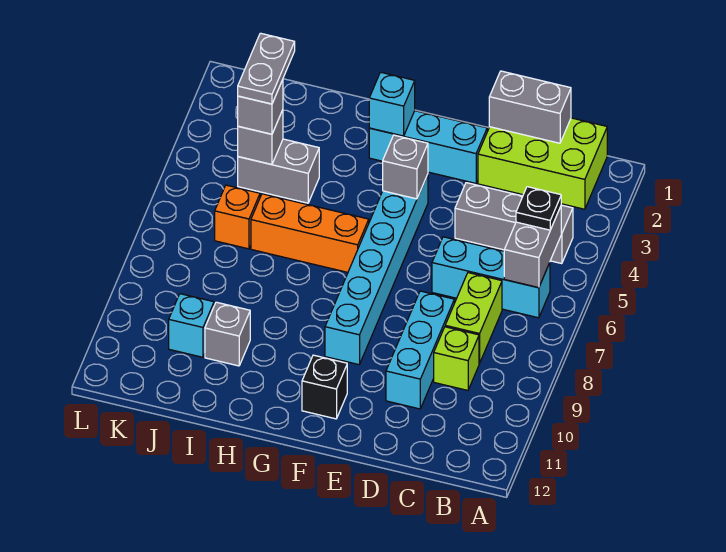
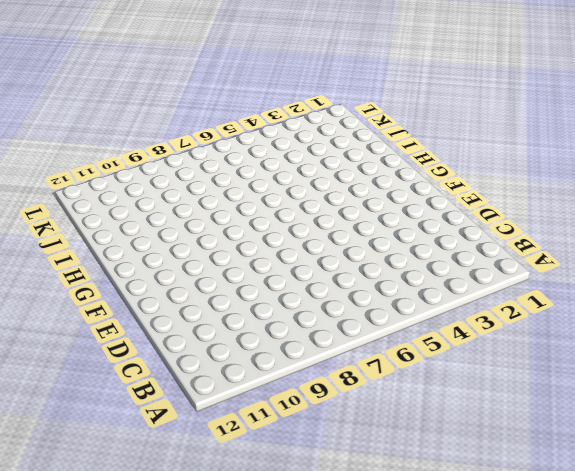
none -> lime 2x3 brick [478,118,607,209]
none -> grey 1x3 brick [455,183,573,264]
none -> cyan 1x3 brick [432,237,550,318]

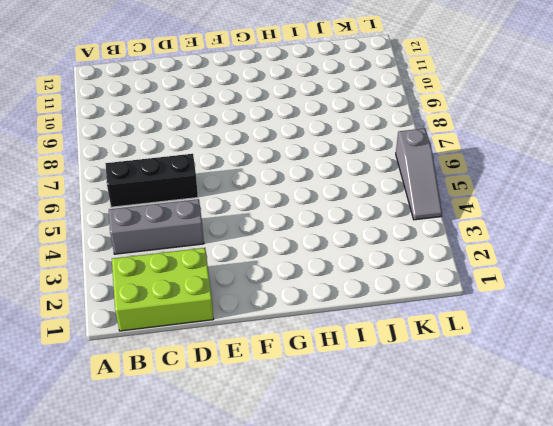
black 1x3 brick [105,154,198,207] -> cyan 1x3 brick [432,237,550,318]
grey 1x3 slope [396,128,442,220] -> none
none -> lime 1x2 brick [445,273,502,363]
none -> lime 1x1 brick [434,327,479,390]
none -> cyan 1x3 brick [386,291,454,409]

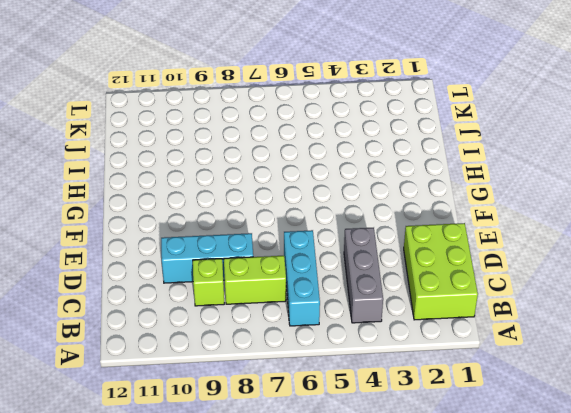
none -> cyan 1x3 brick [369,111,487,183]
none -> cyan 1x6 brick [325,174,428,365]
none -> black 1x1 brick [302,355,347,419]

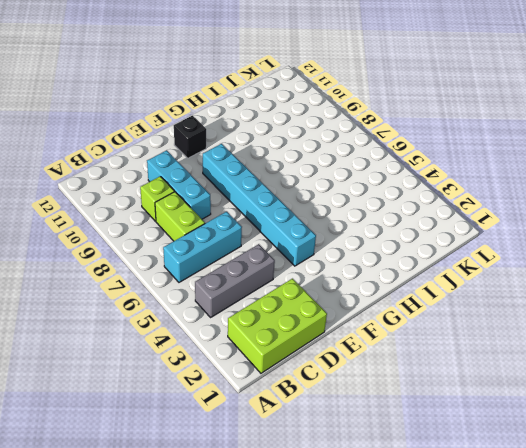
none -> cyan 1x3 brick [369,111,487,183]
none -> orange 1x3 brick [251,194,369,272]
none -> grey 1x2 brick [238,139,319,203]

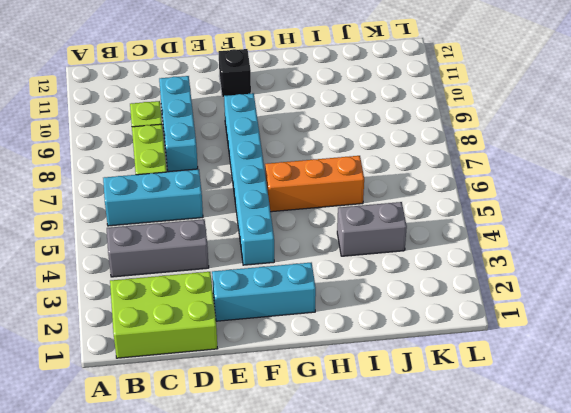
none -> grey 1x1 brick [205,302,250,366]
none -> orange 1x1 brick [215,185,260,249]
none -> cyan 1x1 brick [169,294,214,357]

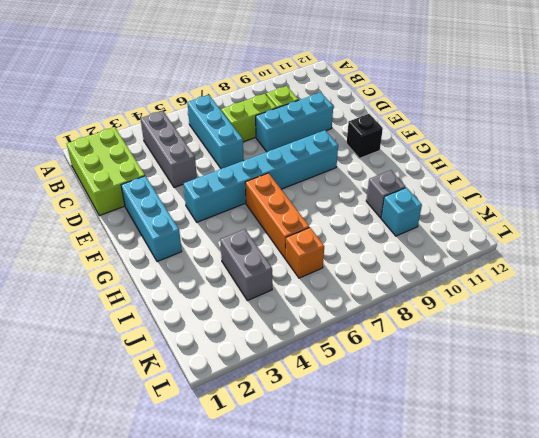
none -> grey 1x2 brick [504,207,561,288]
none -> grey 1x2 brick [489,71,571,143]
none -> grey 1x1 brick [383,135,428,199]

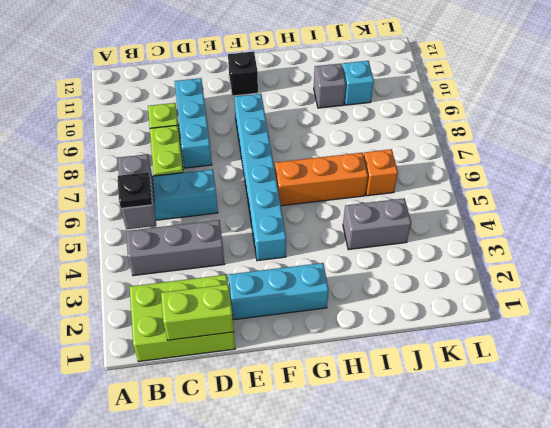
lime 1x2 brick [161,284,234,340] -> grey 1x2 brick [489,71,571,143]
none -> grey 1x1 brick [383,135,428,199]
none -> cyan 1x1 brick [369,72,415,136]
none -> grey 1x1 brick [238,110,283,164]

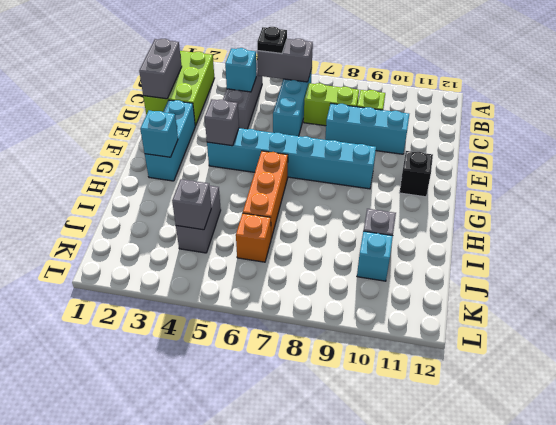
cyan 1x1 brick [225,48,256,92] -> none
none -> grey 1x1 brick [238,80,283,134]
none -> grey 1x2 plate [238,33,295,104]

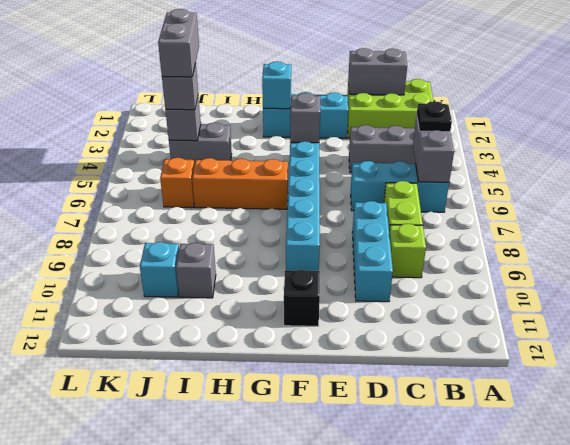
grey 1x2 brick [158,9,199,77] -> grey 1x2 plate [238,33,295,104]

